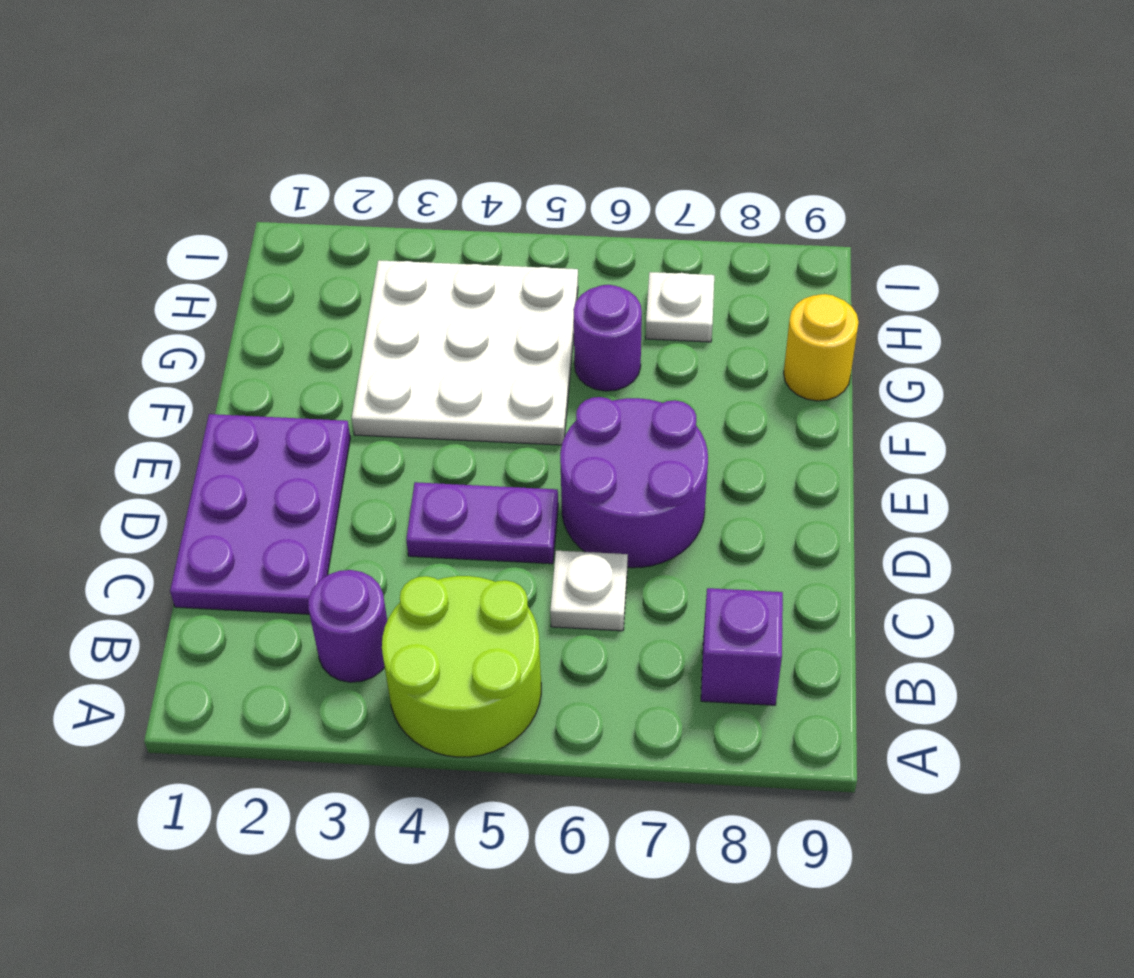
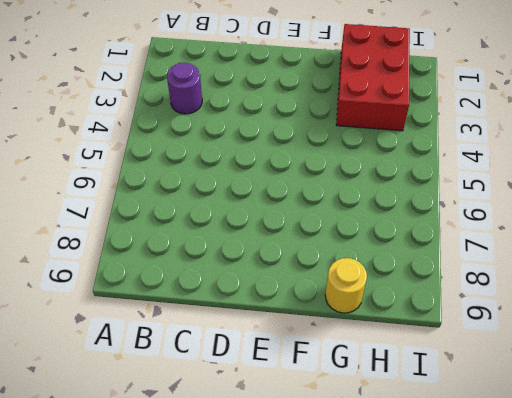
red 2x3 brick [336,24,410,131] -> white 3x3 plate [352,260,578,445]
none -> lime 2x2 round brick [382,576,541,757]
none -> purple 1x1 brick [701,588,783,705]

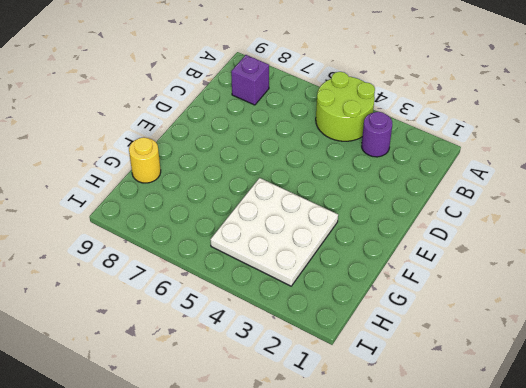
none -> purple 2x3 plate [170,414,350,614]
none -> white 1x1 plate [550,551,628,631]

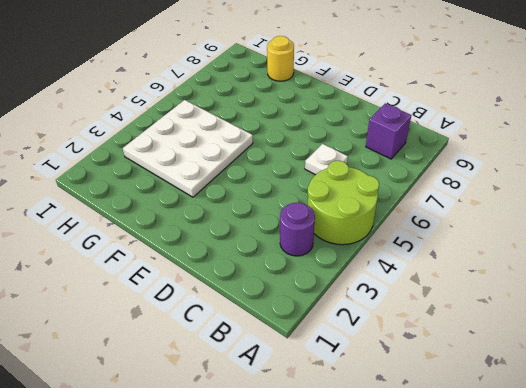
none -> purple 2x3 plate [170,414,350,614]
none -> purple 1x2 plate [406,482,558,564]

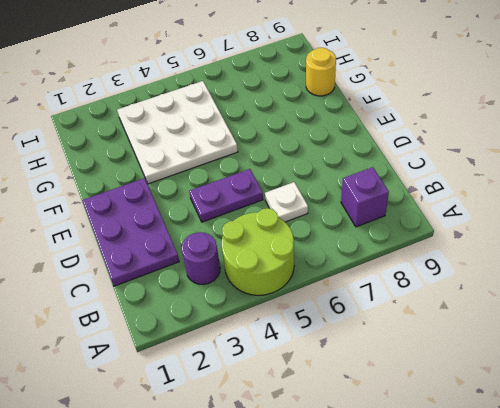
none -> purple 2x2 round brick [560,397,708,568]
none -> purple 1x1 round brick [573,285,642,391]

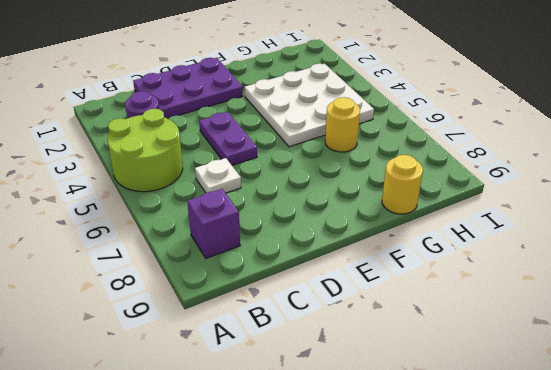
yellow 1x1 round brick [325,97,360,152] -> purple 1x1 round brick [573,285,642,391]
none -> purple 2x2 round brick [560,397,708,568]
none -> white 1x1 plate [646,272,714,342]

